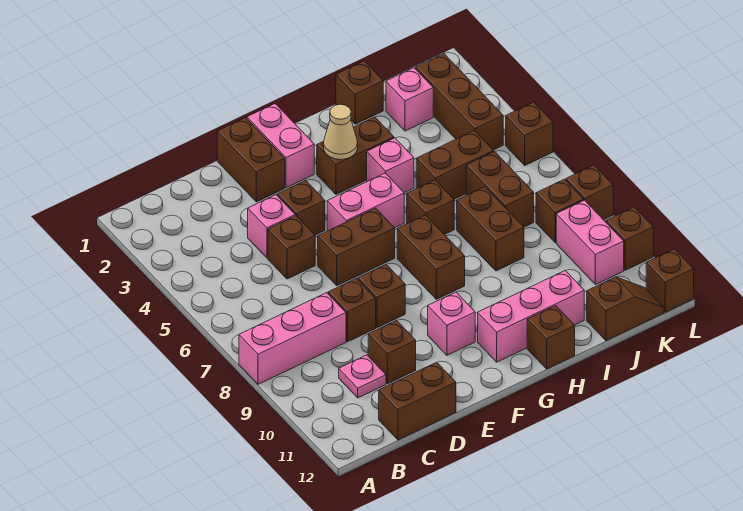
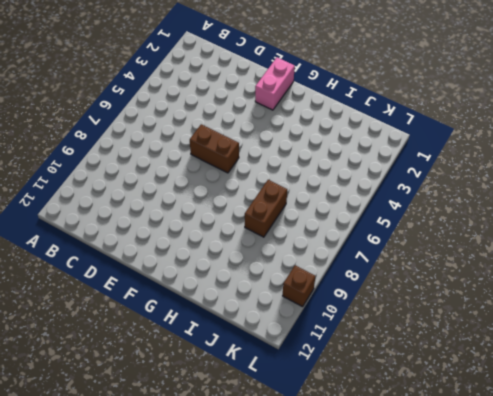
none -> pink 1x3 brick [239,293,346,384]
none -> pink 1x1 plate [339,355,386,398]
none -> brown 1x2 brick [379,362,456,440]
none -> pink 1x1 brick [248,195,295,258]

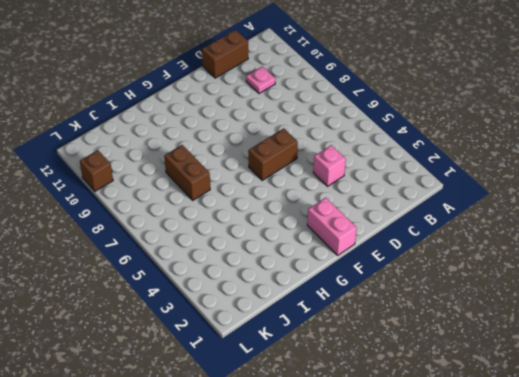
none -> pink 1x3 brick [239,293,346,384]
none -> brown 1x1 brick [268,216,315,279]
none -> brown 1x1 brick [328,278,376,342]
none -> brown 1x1 brick [368,320,416,384]

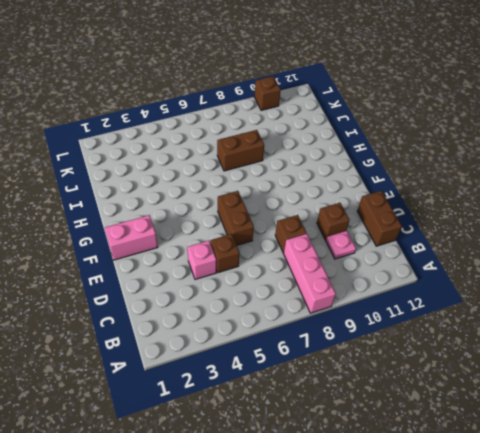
none -> brown 1x2 brick [217,118,285,202]
none -> brown 1x1 brick [277,181,325,235]
none -> brown 1x1 brick [358,265,405,328]
none -> pink 1x2 brick [327,173,404,231]

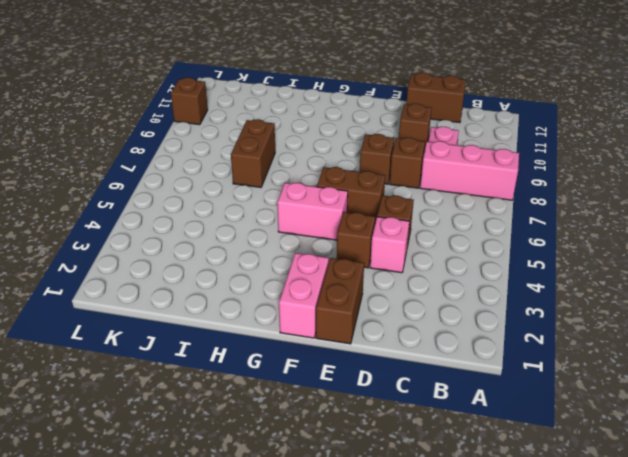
none -> pink 1x1 brick [428,292,475,355]
none -> brown 1x2 brick [317,117,394,194]
none -> brown 1x2 brick [397,215,465,299]
none -> pink 1x3 brick [478,271,584,362]

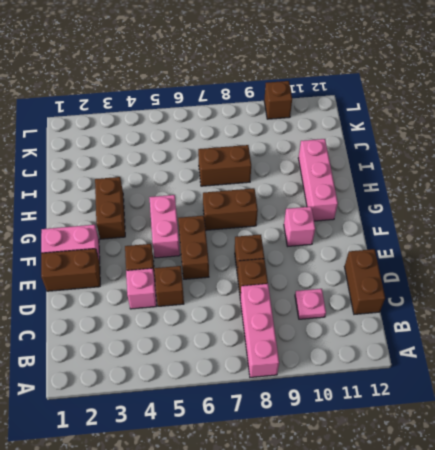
none -> brown 1x1 brick [368,320,416,384]
none -> pink 1x1 brick [367,138,414,193]
none -> brown 1x1 brick [407,180,454,235]
none -> brown 1x1 brick [527,306,575,369]

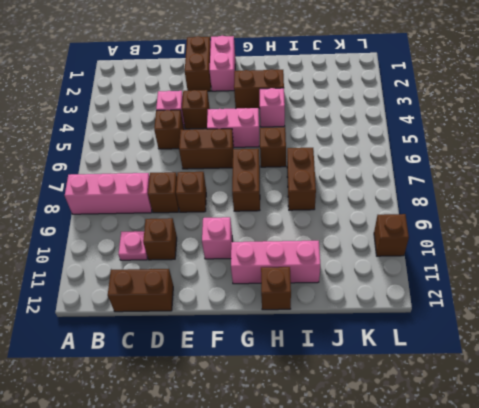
none -> brown 1x1 brick [336,61,383,124]
none -> brown 1x2 brick [416,131,494,199]
none -> pink 1x1 brick [386,68,433,131]
none -> brown 1x2 brick [466,152,534,227]

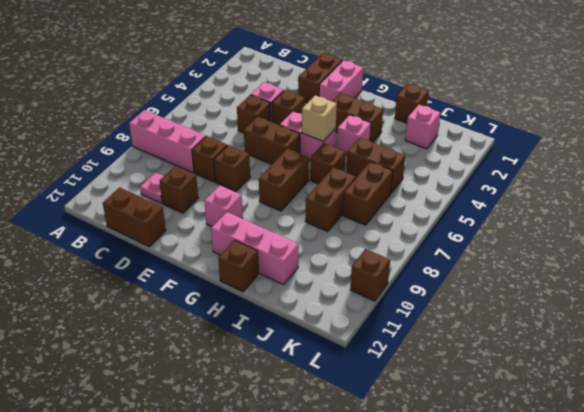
tan 1x1 brick [302,95,337,141] -> none
none -> brown 1x2 slope [587,277,664,341]
none -> brown 1x3 brick [416,54,503,150]
none -> brown 1x1 brick [536,179,584,243]
none -> pink 1x2 brick [556,200,624,285]

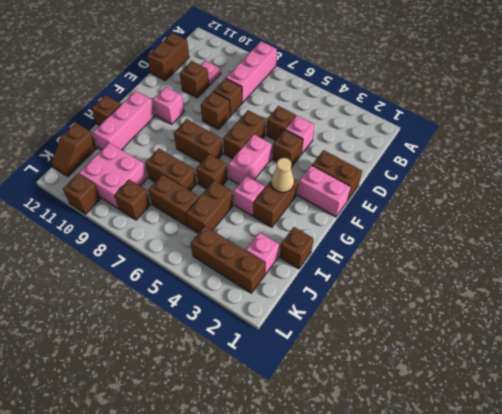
pink 2x2 brick [79,143,147,209] -> pink 1x2 brick [556,200,624,285]
none -> brown 1x1 brick [506,102,553,165]
none -> brown 1x1 brick [566,165,613,220]
none -> brown 1x1 brick [646,249,694,312]

